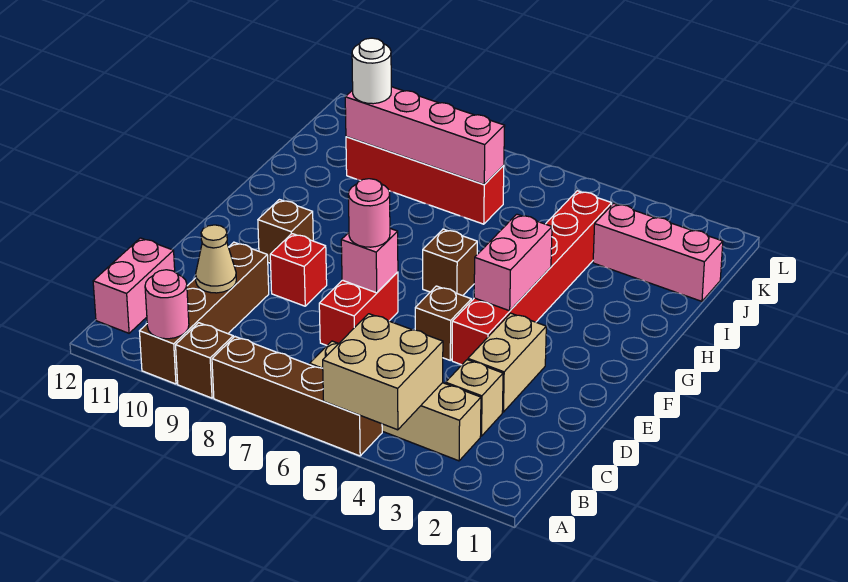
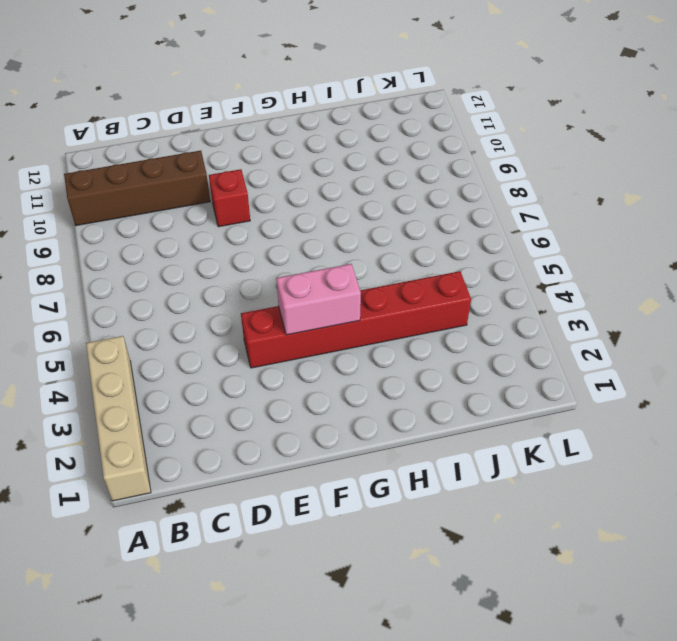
tan 1x4 brick [86,336,151,501] -> tan 1x4 brick moved to [310,341,481,461]
none -> brown 1x4 brick [212,337,382,456]
none -> brown 1x1 brick [176,323,233,398]
none -> pink 1x2 brick [93,238,175,333]

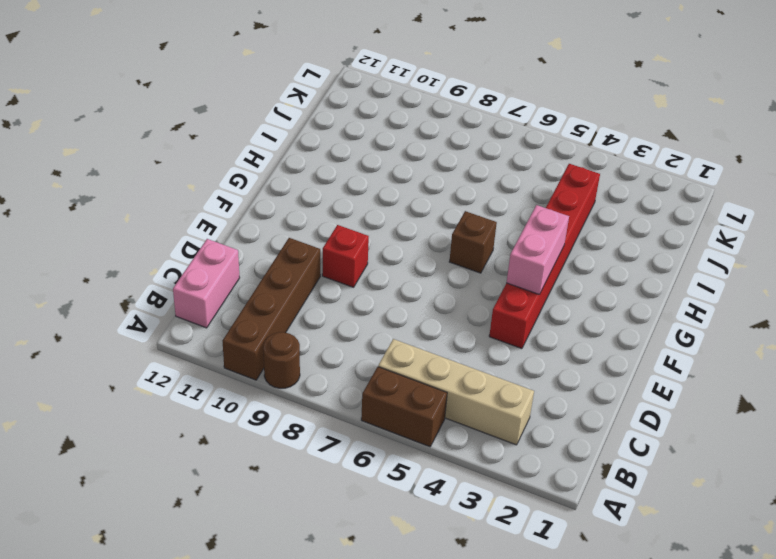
brown 1x2 brick [361,367,447,447] -> brown 1x4 brick [212,337,382,456]
brown 1x1 round brick [263,332,300,388] -> brown 1x1 brick [176,323,233,398]
none -> tan 1x1 brick [446,360,503,436]
none -> tan 1x2 brick [468,313,546,412]
none -> red 1x2 brick [319,272,398,345]

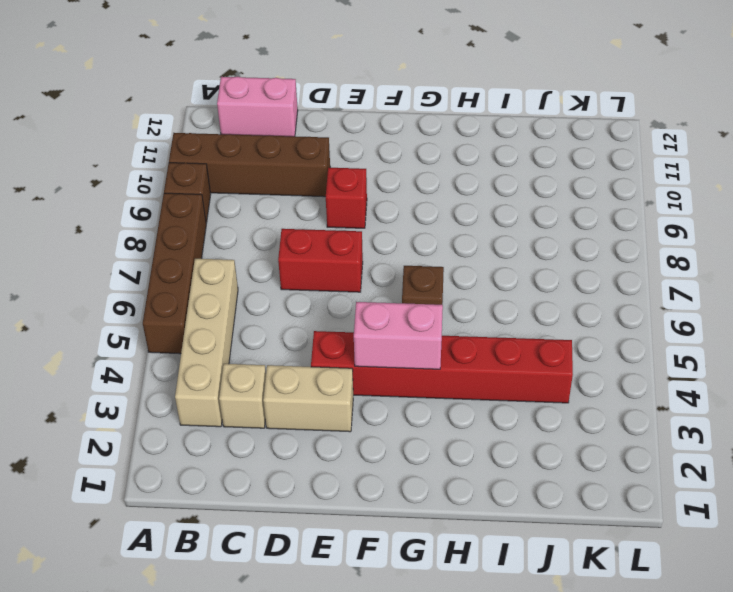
none -> brown 1x1 brick [415,286,471,360]
none -> brown 1x1 brick [258,200,313,263]
none -> pink 1x3 brick [593,203,723,301]

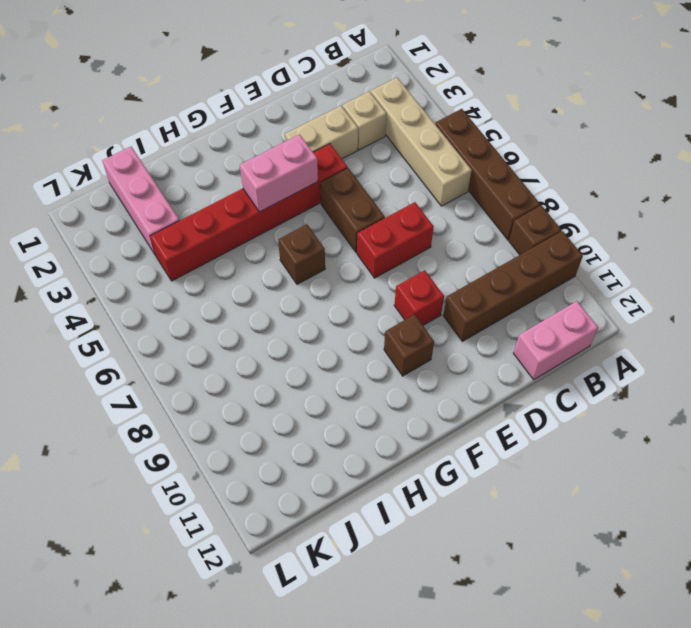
brown 1x2 brick [320,168,385,252] -> brown 1x1 brick [415,286,471,360]
none -> red 1x4 brick [346,137,504,224]
none -> tan 2x2 brick [323,314,443,430]
none -> pink 1x1 round brick [145,270,189,339]

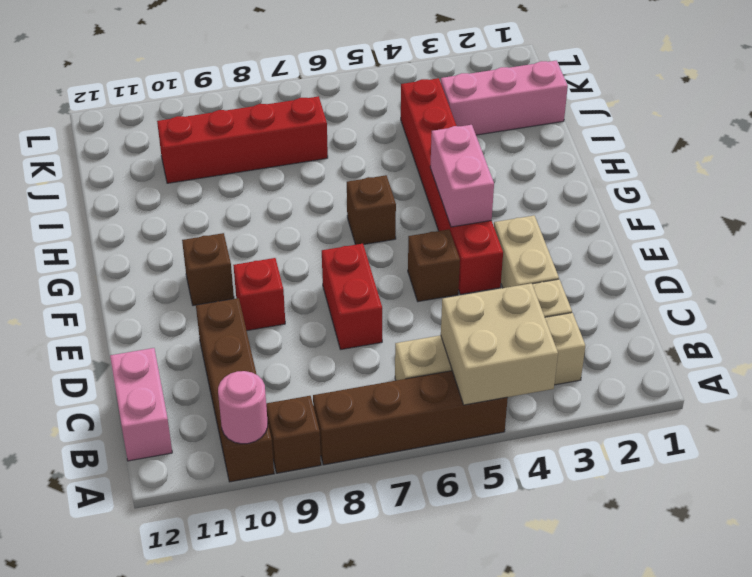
none -> tan 1x1 cone [196,225,236,293]
none -> pink 1x1 brick [341,229,398,293]
none -> pink 1x4 brick [345,87,505,184]

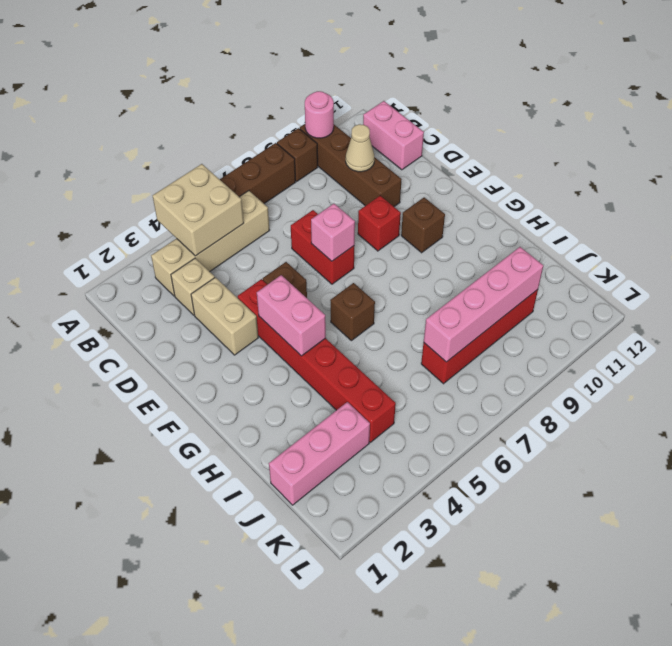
none -> pink 1x1 round brick [348,179,390,247]
none -> white 1x1 round brick [352,38,391,104]

